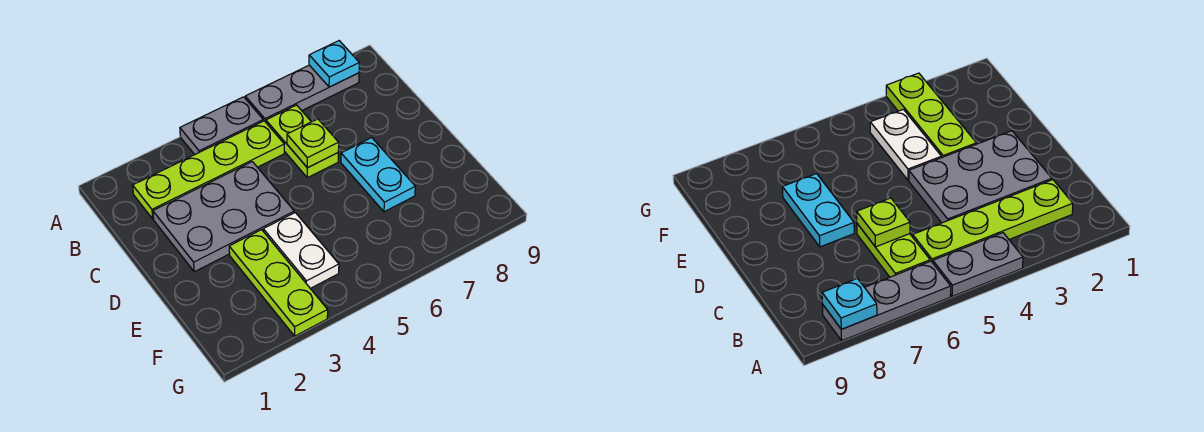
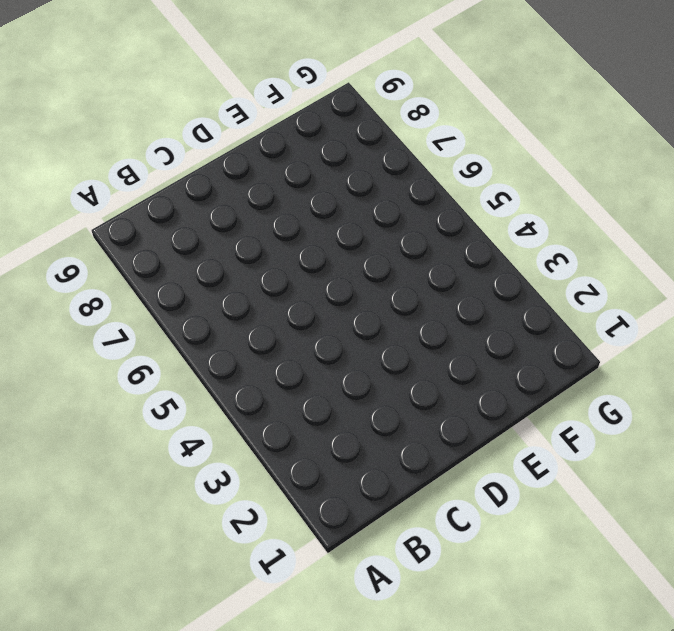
none -> grey 1x2 plate [180,97,263,154]
none -> grey 1x3 plate [245,65,359,122]

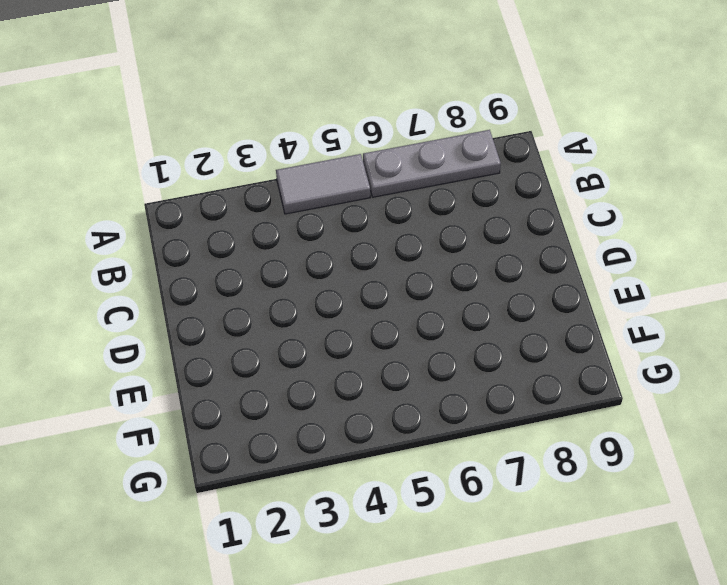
grey 1x2 tile [276,154,370,214] -> grey 1x2 plate [180,97,263,154]
none -> lime 1x4 plate [133,121,284,219]
none -> lime 1x2 plate [266,105,338,178]

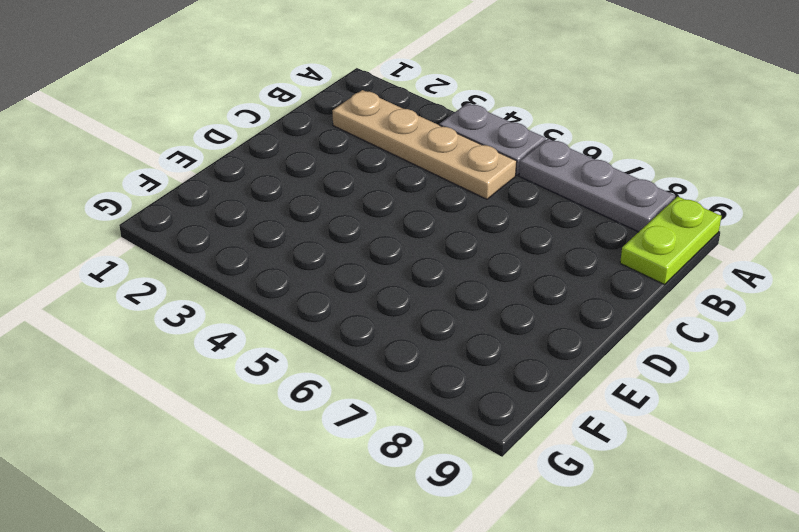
lime 1x2 plate [620,196,722,285] -> lime 1x2 plate moved to [266,105,338,178]
tan 1x4 plate [332,90,517,199] -> lime 1x4 plate [133,121,284,219]
none -> grey 2x3 plate [153,162,294,272]
none -> cyan 1x2 plate [341,138,415,212]

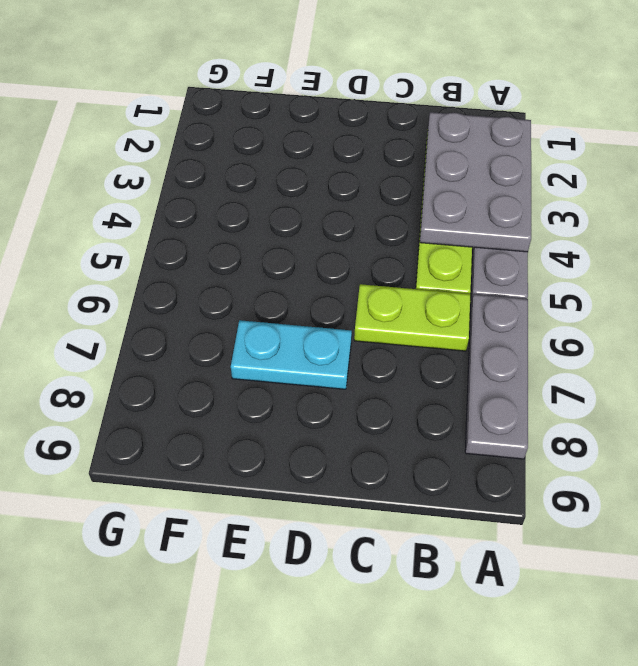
grey 2x3 plate [420,112,531,252] -> grey 2x3 plate moved to [153,162,294,272]
none -> lime 1x3 plate [229,230,328,336]
none -> white 1x2 plate [263,213,339,288]

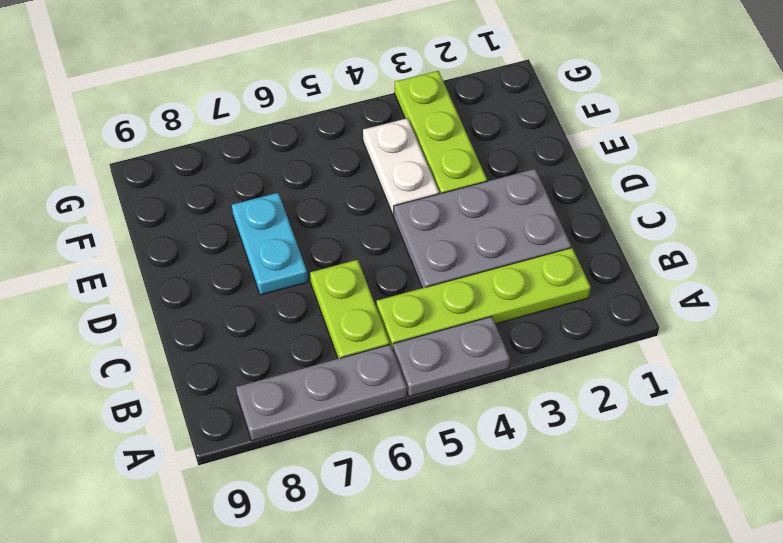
none -> cyan 1x1 plate [309,41,359,87]
none -> lime 1x1 plate [287,119,339,168]

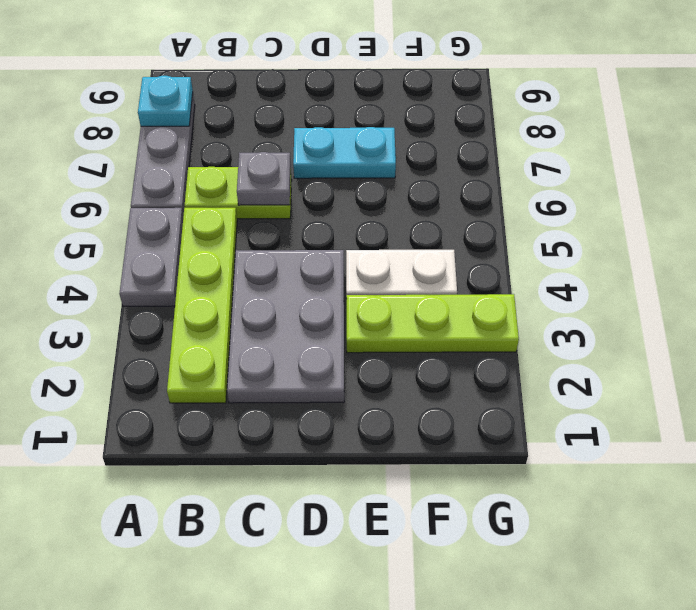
grey 1x1 plate [237,152,291,205] -> lime 1x1 plate [287,119,339,168]

